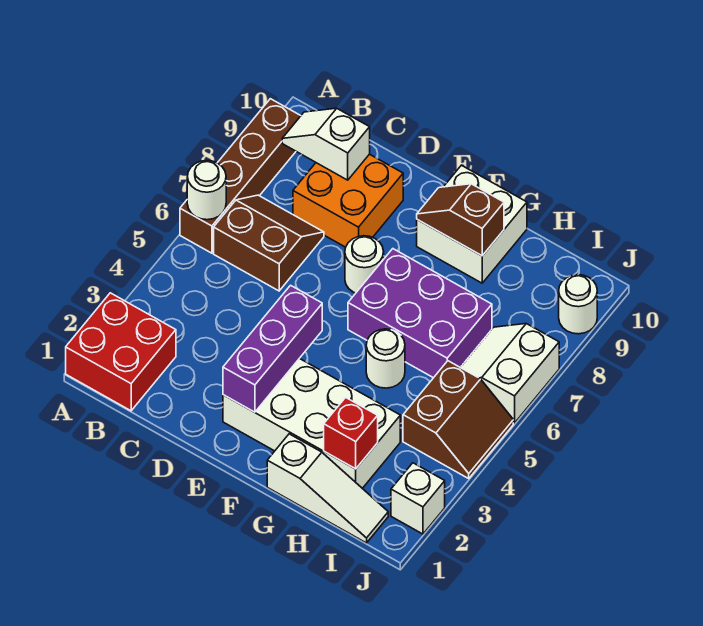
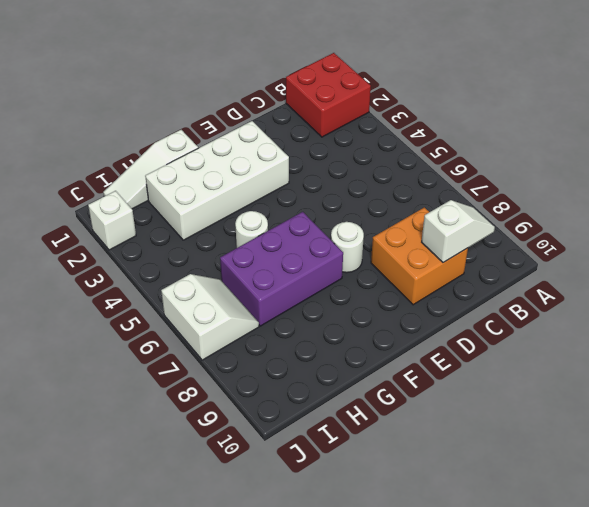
none -> brown 1x4 brick [180,99,301,253]
none -> brown 2x2 slope [214,195,324,291]
none -> white 2x2 brick [417,165,527,283]

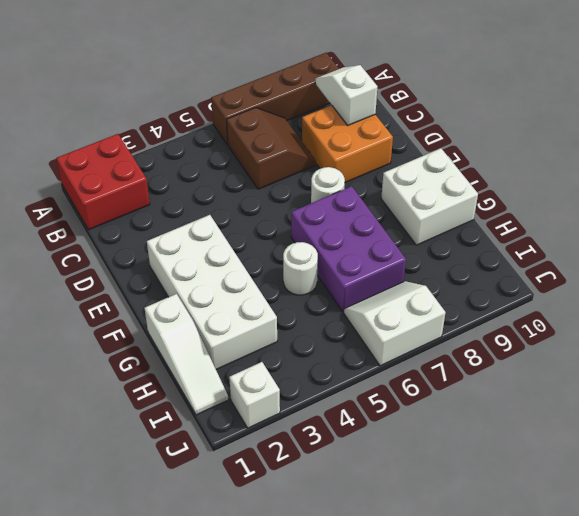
none -> brown 2x2 slope [403,361,513,478]
none -> white 1x1 round brick [559,275,597,334]
none -> white 1x1 round brick [187,160,226,220]

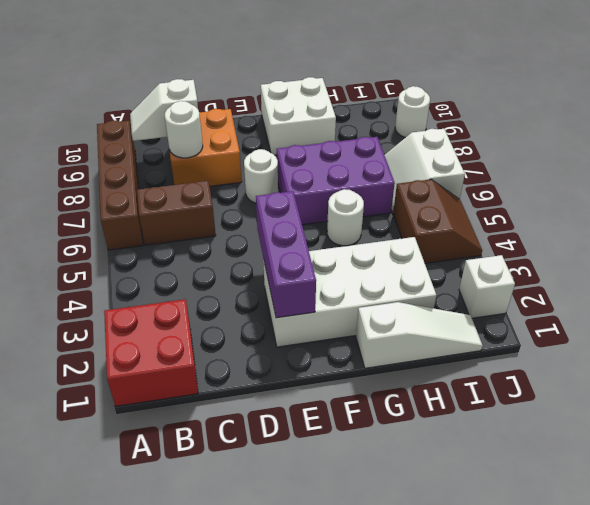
white 1x1 round brick [165,101,203,158] -> white 1x1 round brick moved to [187,160,226,220]
none -> brown 1x2 slope [417,184,504,256]
none -> red 1x1 brick [324,397,378,469]

